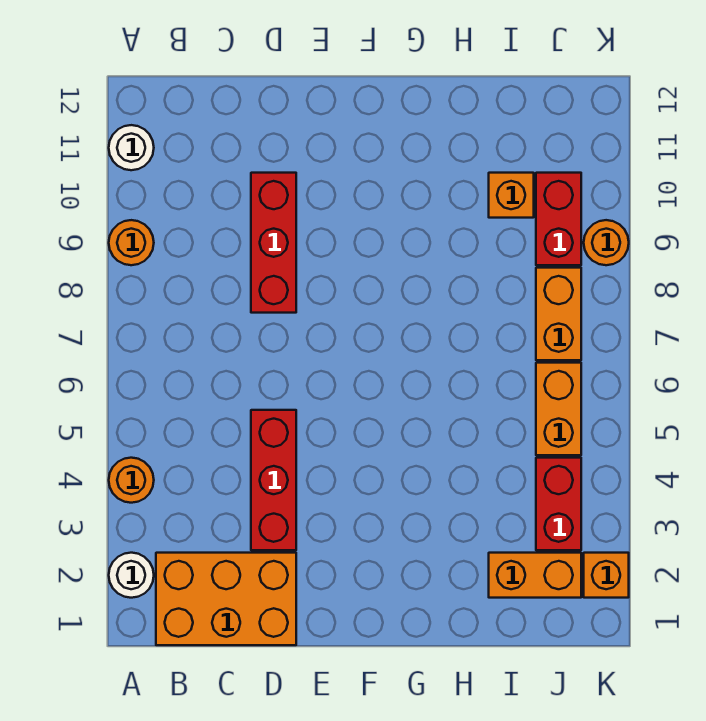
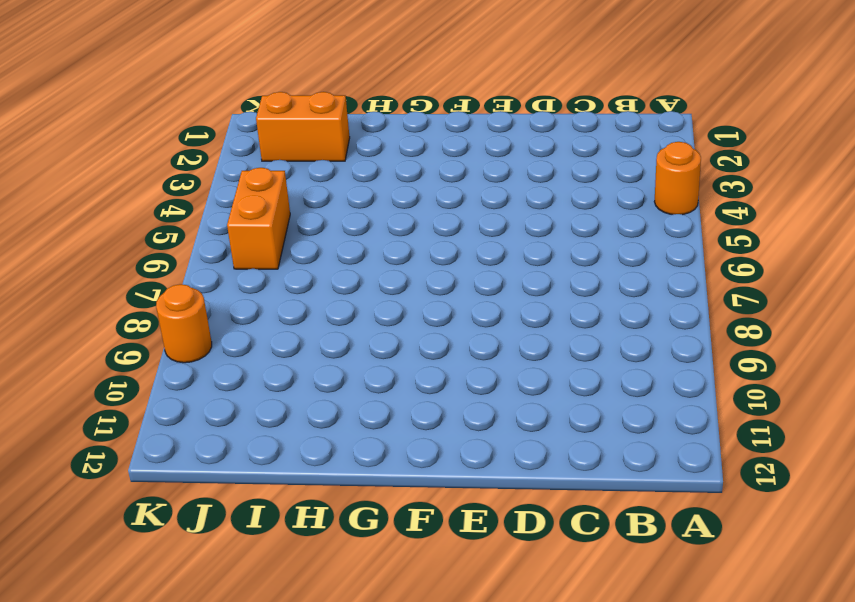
none -> white 1x1 round brick [109,553,154,598]
none -> orange 1x1 round brick [109,220,154,265]
none -> white 1x1 round brick [109,125,154,170]

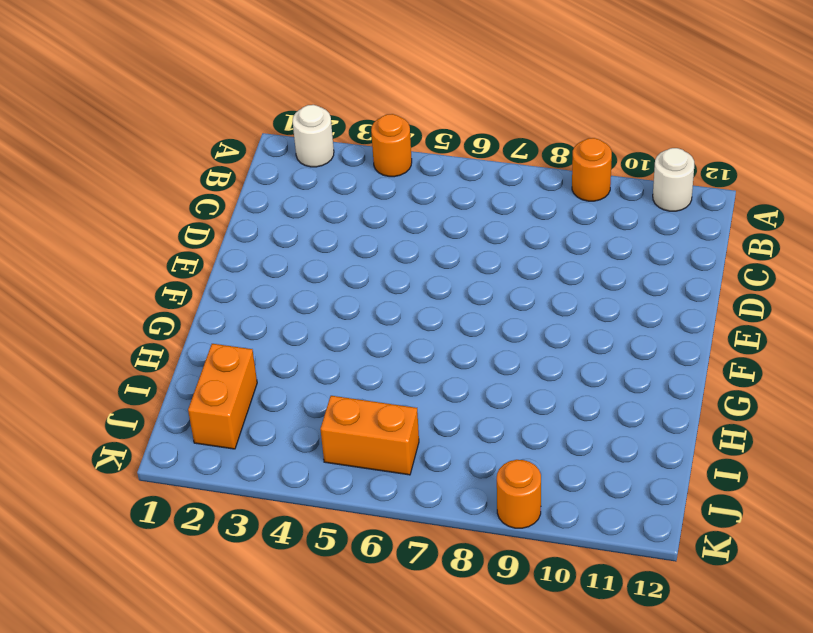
none -> orange 2x3 brick [156,553,296,645]
none -> red 1x3 brick [251,410,296,550]
none -> red 1x3 brick [251,173,296,313]

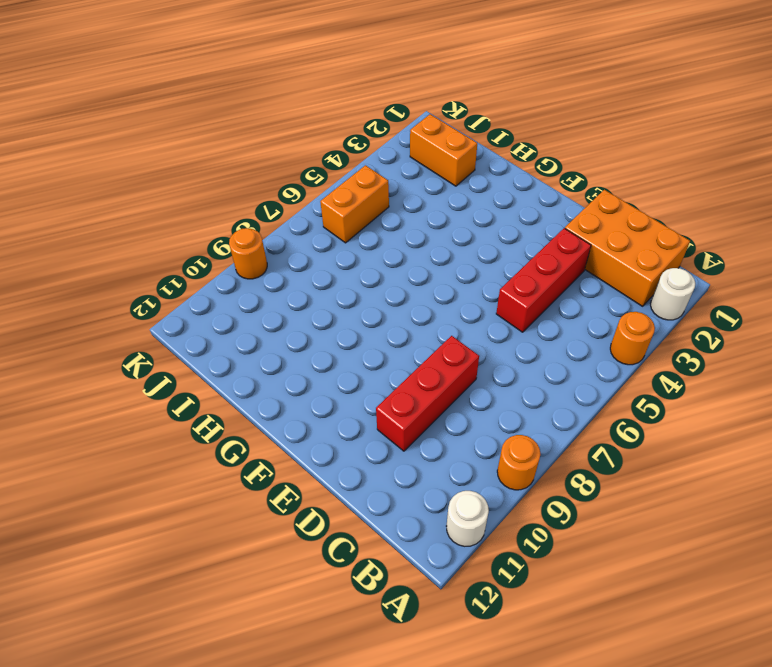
none -> orange 1x1 brick [489,173,534,218]
none -> red 1x2 brick [536,458,581,550]
none -> orange 1x2 brick [536,268,581,360]

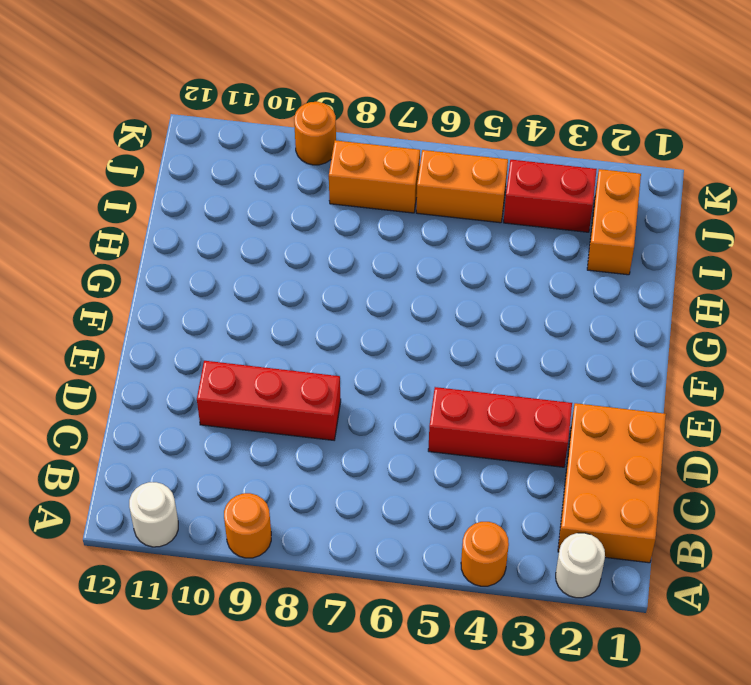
none -> orange 1x1 brick [489,173,534,218]
none -> red 1x2 brick [536,173,581,265]
none -> orange 1x1 brick [584,553,629,598]

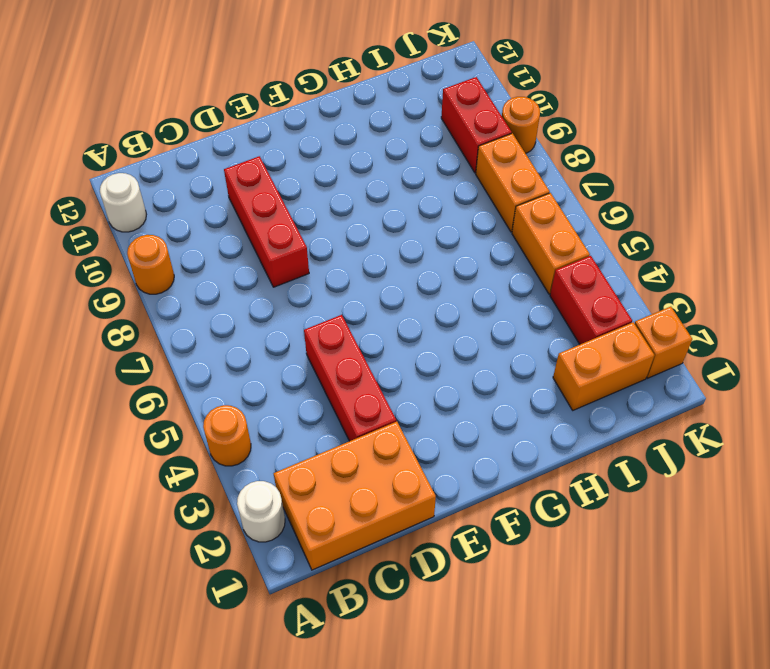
none -> orange 1x1 brick [489,173,534,218]

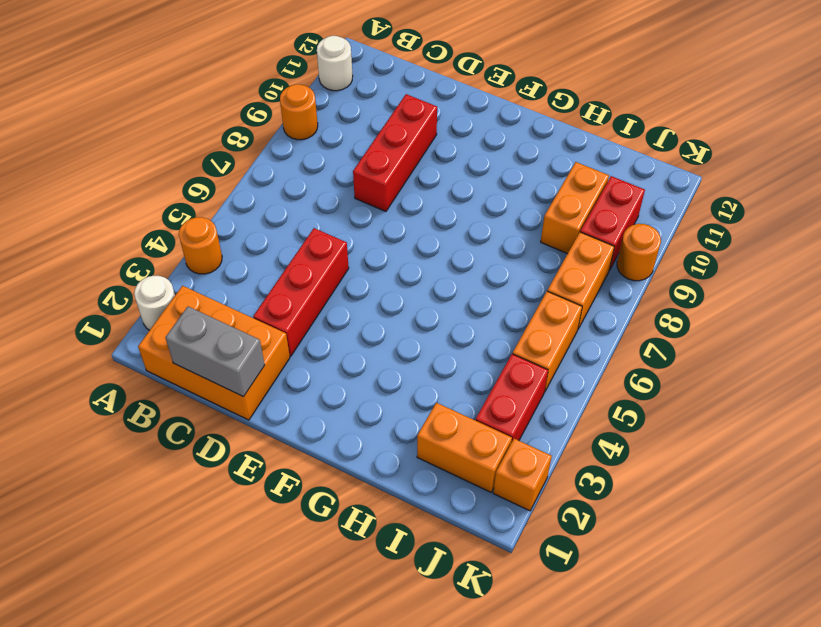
grey 1x2 brick [165,307,265,397] -> none
orange 1x2 brick [541,162,609,254] -> orange 1x1 brick [489,173,534,218]

